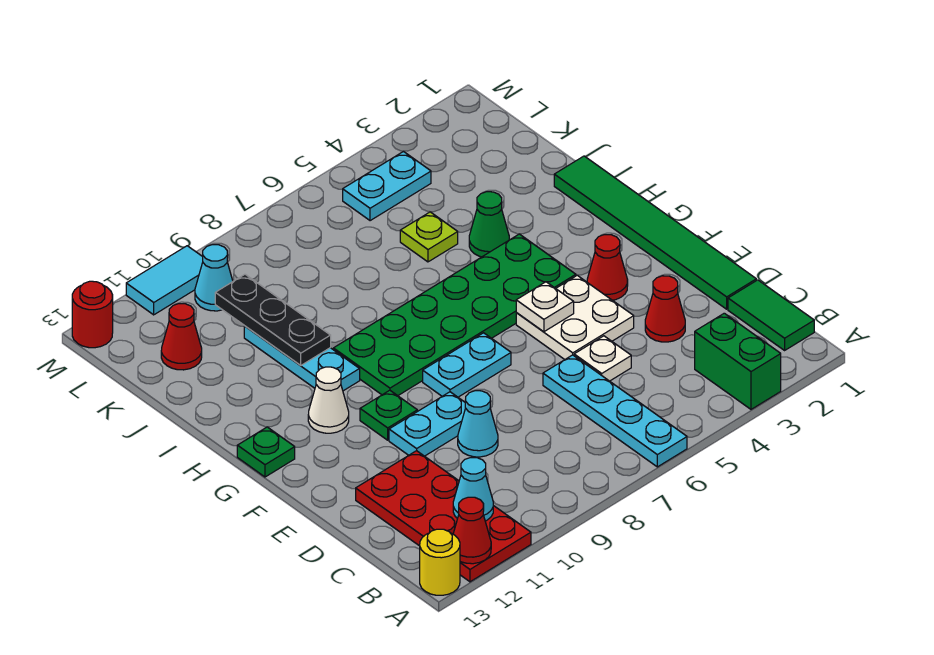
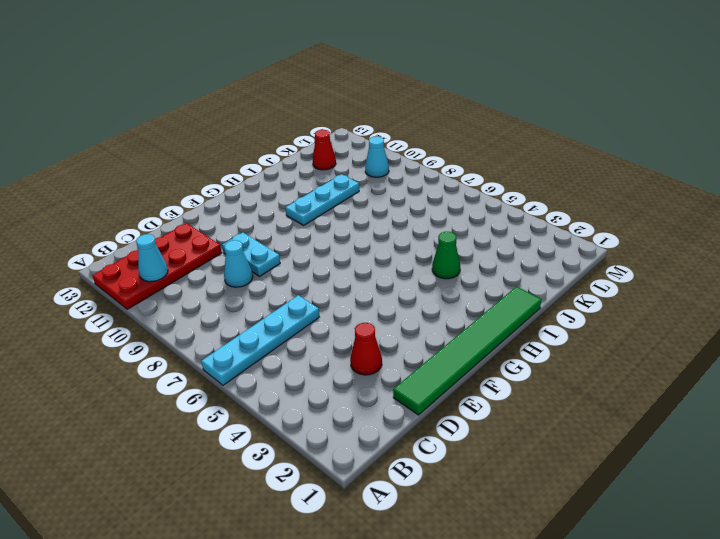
none -> green 1x2 brick [695,313,781,409]
none -> yellow 1x1 round brick [420,529,460,595]
none -> green 1x2 tile [728,280,814,350]

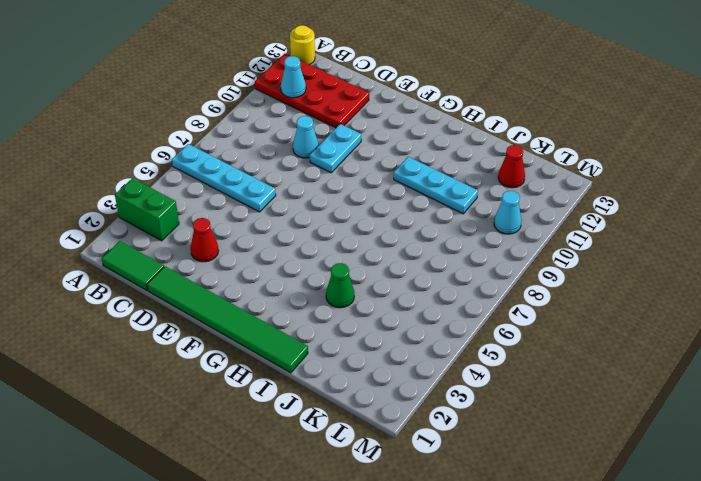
none -> white 1x1 plate [574,336,631,381]
none -> white 2x2 plate [516,275,634,359]
none -> red 1x1 cone [587,235,628,300]

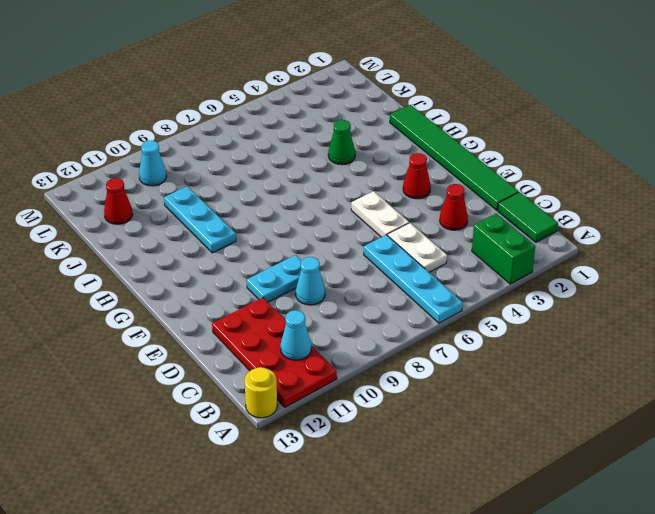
white 1x2 plate [388,223,447,272] -> white 1x1 plate [574,336,631,381]
white 1x2 plate [351,191,409,237] -> white 2x2 plate [516,275,634,359]
none -> cyan 1x2 plate [423,333,511,397]
none -> green 1x1 plate [360,390,417,440]
none -> green 2x6 plate [333,234,576,396]

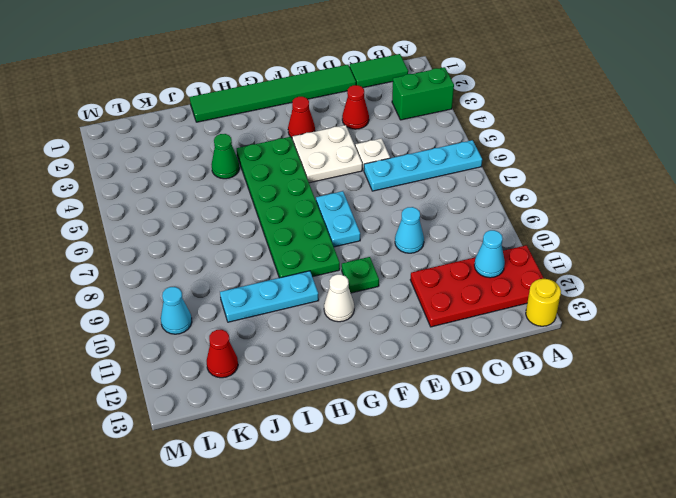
none -> cyan 1x2 plate [389,392,465,456]
none -> green 1x1 plate [237,427,295,477]
none -> lime 1x1 plate [400,212,458,262]

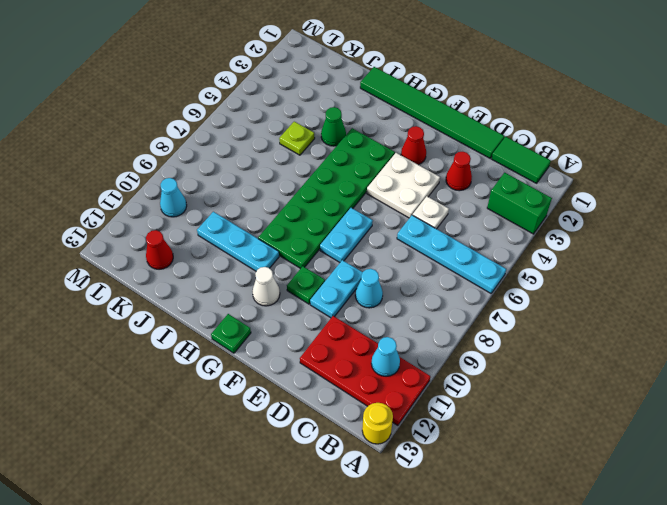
none -> cyan 1x2 plate [343,152,431,221]
none -> cyan 1x2 tile [126,246,203,315]
none -> red 1x1 round brick [72,281,113,348]

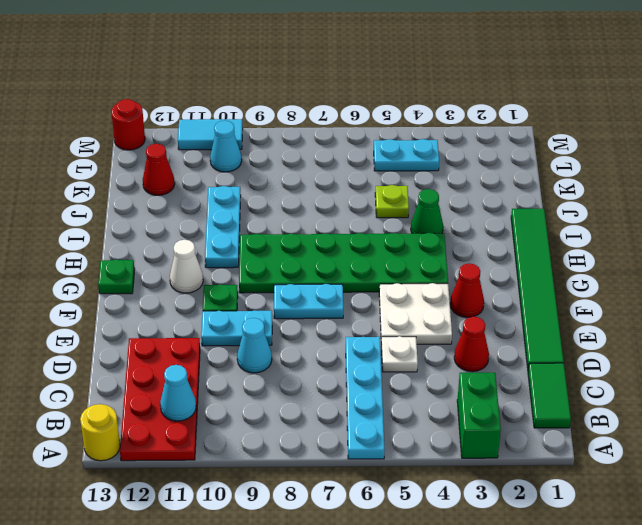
none -> red 1x1 cone [453,497,491,564]
none -> white 1x1 plate [516,282,574,332]
none -> black 1x3 plate [215,274,331,365]

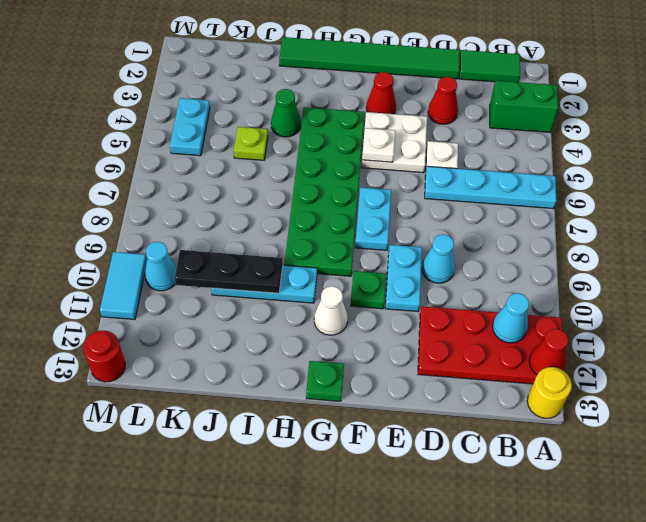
none -> red 1x1 cone [161,304,202,370]

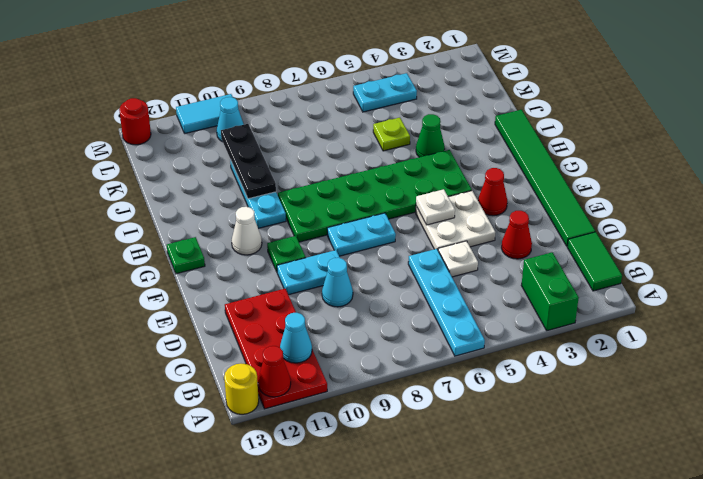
none -> red 1x1 cone [161,304,202,370]

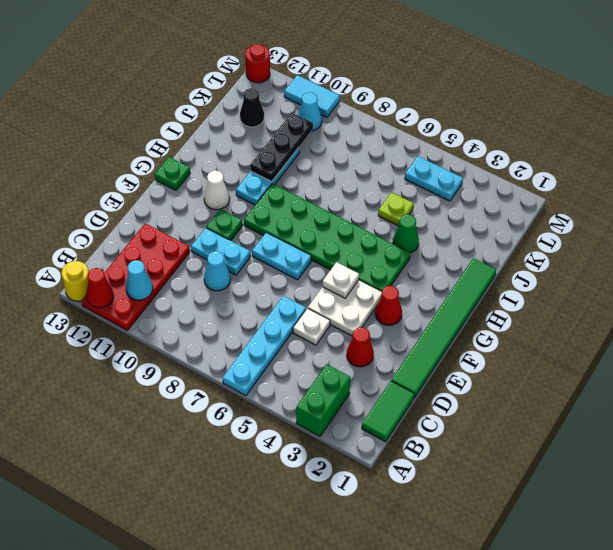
black 1x1 cone [240,88,264,127] -> red 1x1 cone [161,304,202,370]

